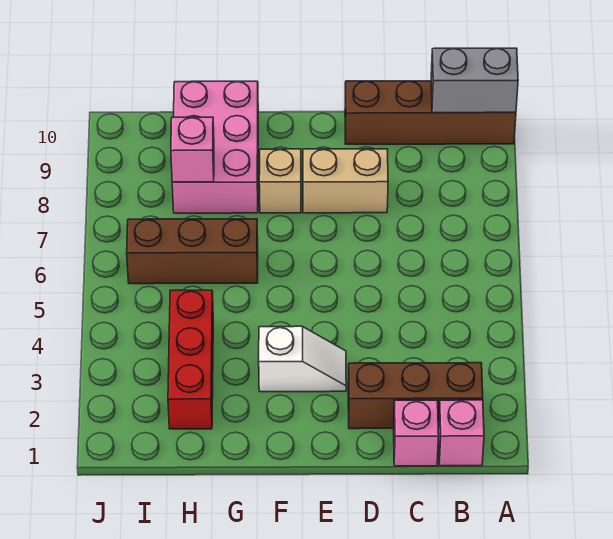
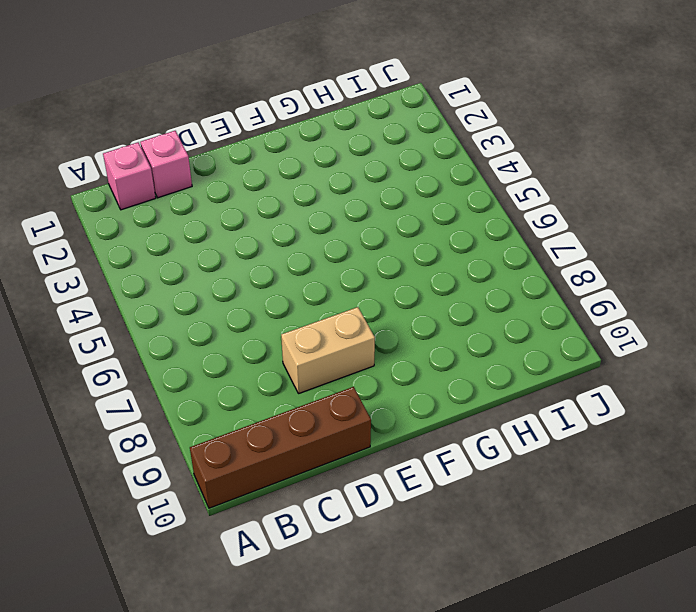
none -> brown 1x3 brick [348,363,483,429]
none -> white 1x2 slope [259,326,346,392]
none -> tan 1x1 brick [259,149,301,213]

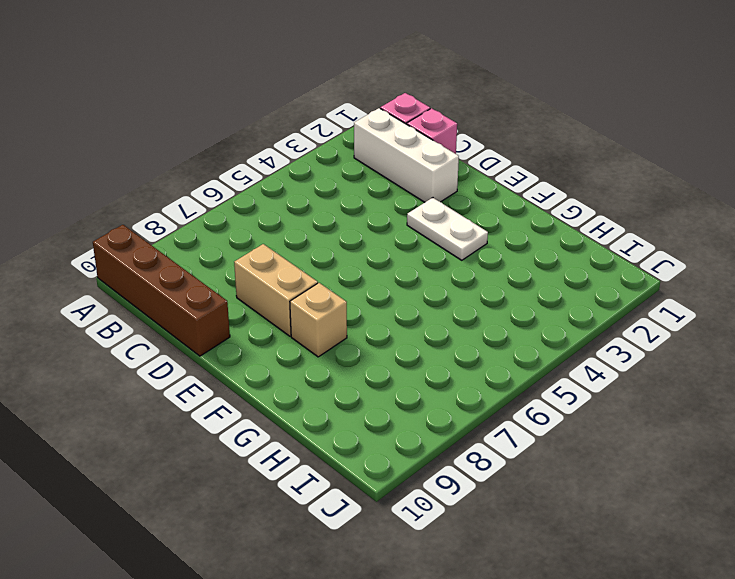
white 1x3 brick [354,108,459,202] -> brown 1x3 brick [348,363,483,429]
white 1x2 plate [407,198,488,260] -> white 1x2 slope [259,326,346,392]
none -> brown 1x3 brick [127,219,258,284]
none -> pink 2x3 brick [172,81,258,213]
none -> red 1x3 brick [168,290,213,429]

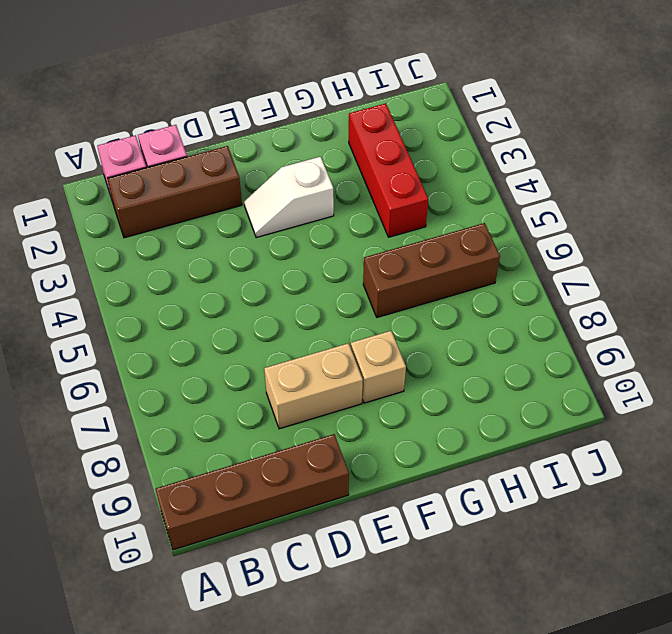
none -> pink 2x3 brick [172,81,258,213]
none -> grey 1x2 brick [431,48,518,113]
none -> pink 1x1 brick [171,117,214,182]

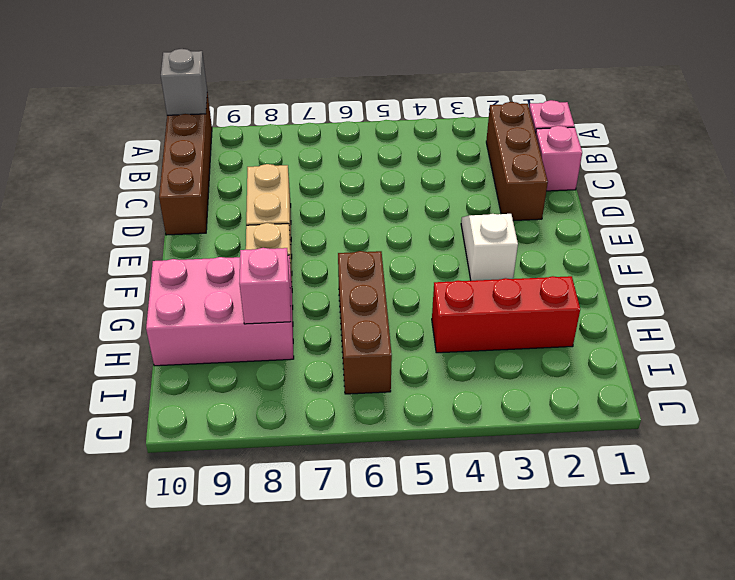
grey 1x1 brick [161,49,207,115] -> grey 1x2 brick [431,48,518,113]

